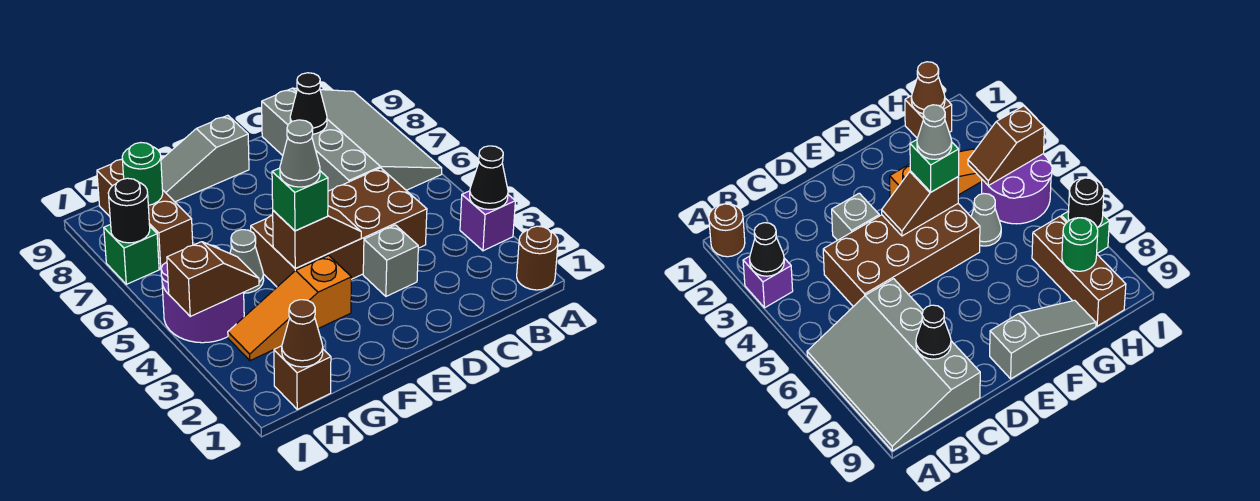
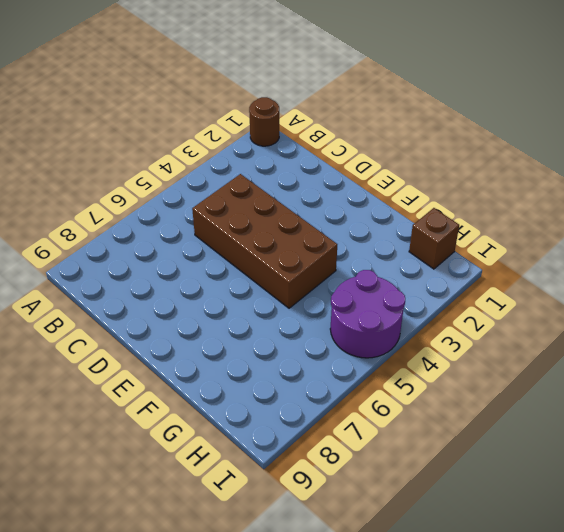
none -> purple 1x1 brick [460,191,515,251]
none -> grey 3x4 slope [262,88,442,191]
none -> grey 1x1 brick [363,225,418,296]

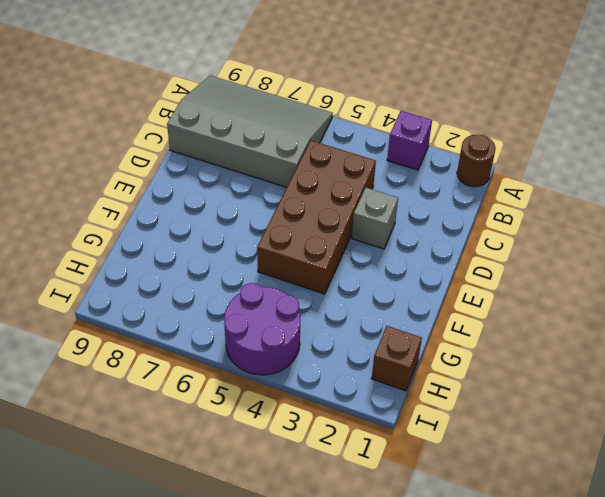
none -> grey 1x3 slope [161,115,249,202]
none -> orange 1x3 slope [228,255,351,361]
none -> grey 1x1 cone [230,230,264,293]

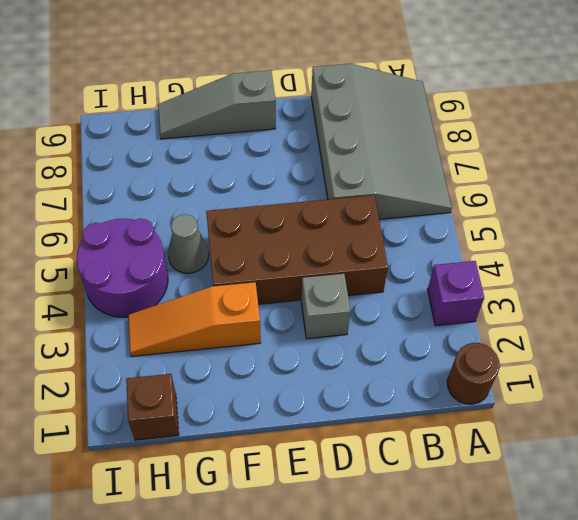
none -> brown 1x3 brick [97,159,193,269]
none -> green 1x1 brick [104,224,159,284]
none -> black 1x1 cone [470,146,508,209]

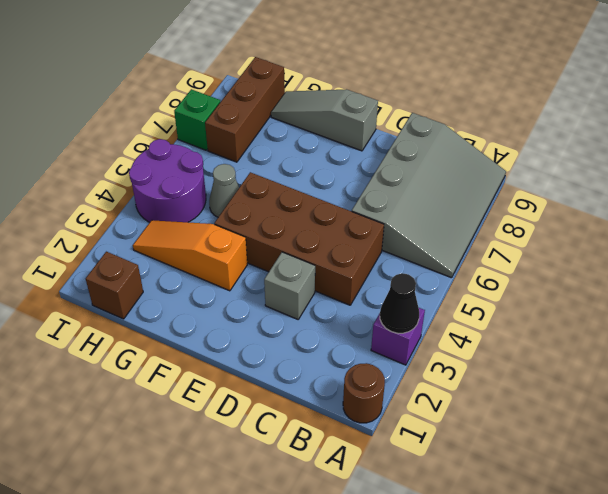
none -> black 1x1 cone [290,73,327,134]
none -> brown 1x2 slope [273,206,361,269]
none -> brown 1x1 cone [282,300,323,367]

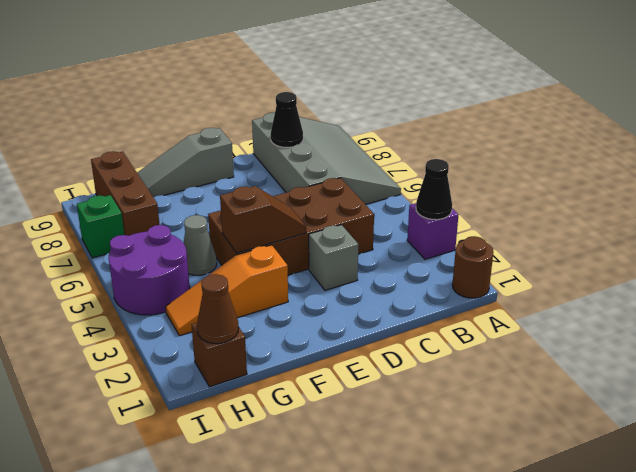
none -> brown 1x2 slope [167,242,259,316]
none -> green 1x1 round brick [122,143,163,205]
none -> black 1x1 round brick [108,178,150,243]

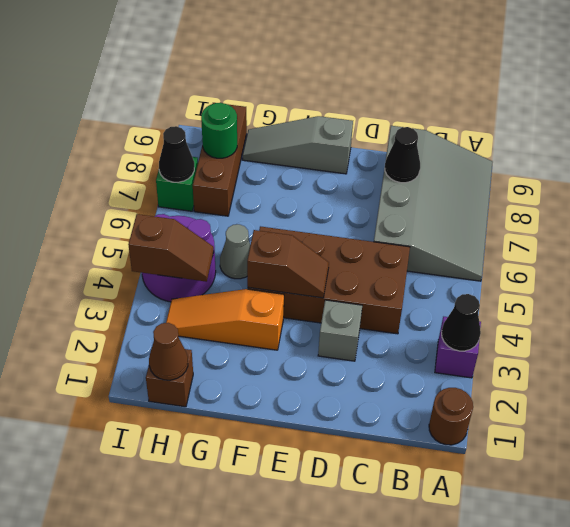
black 1x1 cone [159,126,194,182] -> black 1x1 round brick [108,178,150,243]
none -> green 1x1 brick [272,168,328,231]
none -> grey 1x1 cone [280,120,320,187]

